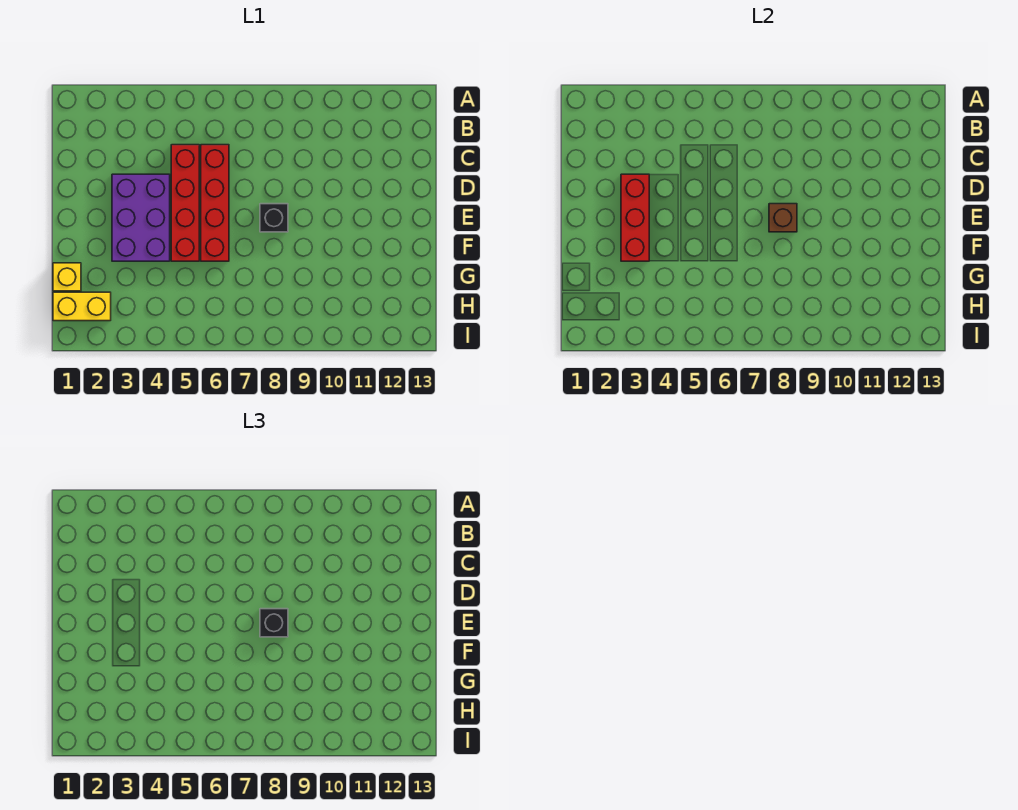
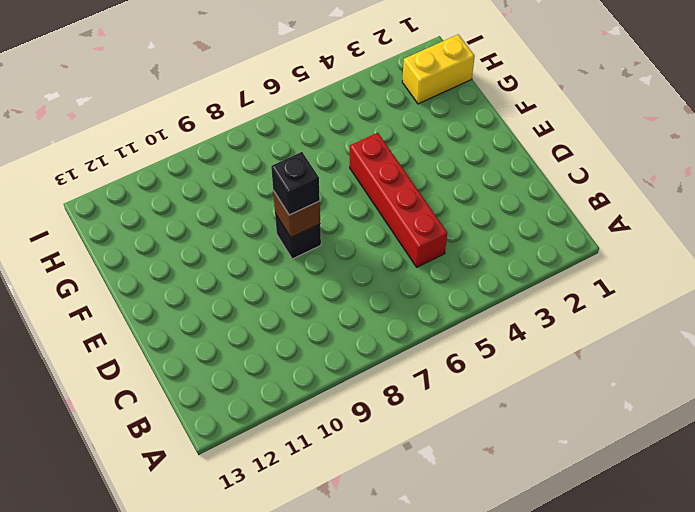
none -> red 1x4 brick [201,145,229,261]
none -> purple 2x3 brick [112,174,170,261]

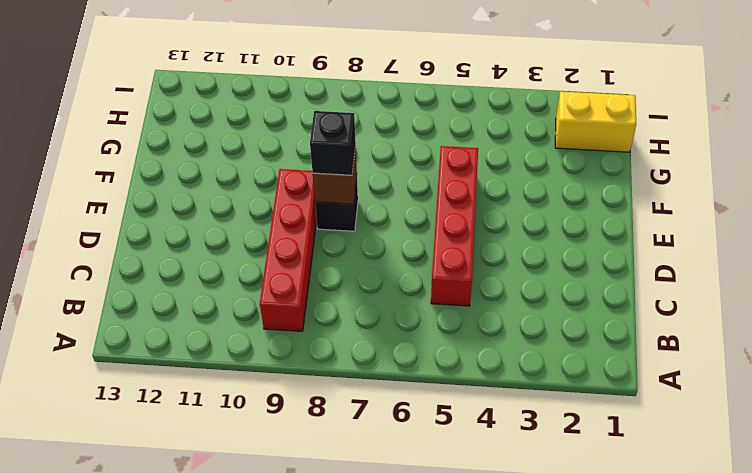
red 1x4 brick [260,169,317,331] -> red 1x4 brick moved to [201,145,229,261]
none -> purple 2x3 brick [112,174,170,261]
none -> yellow 1x1 brick [53,263,81,291]

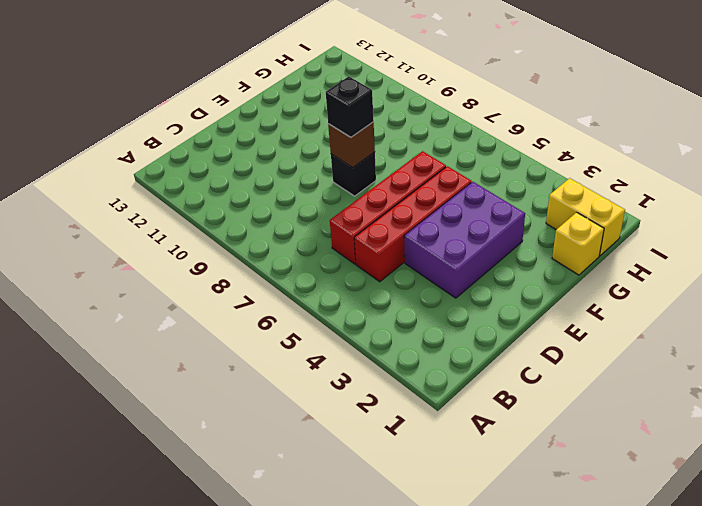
none -> red 1x3 brick [621,174,649,261]

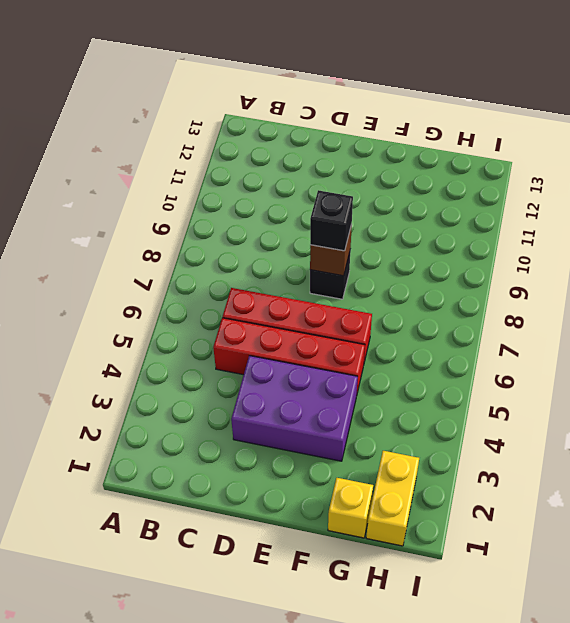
none -> red 1x3 brick [621,174,649,261]

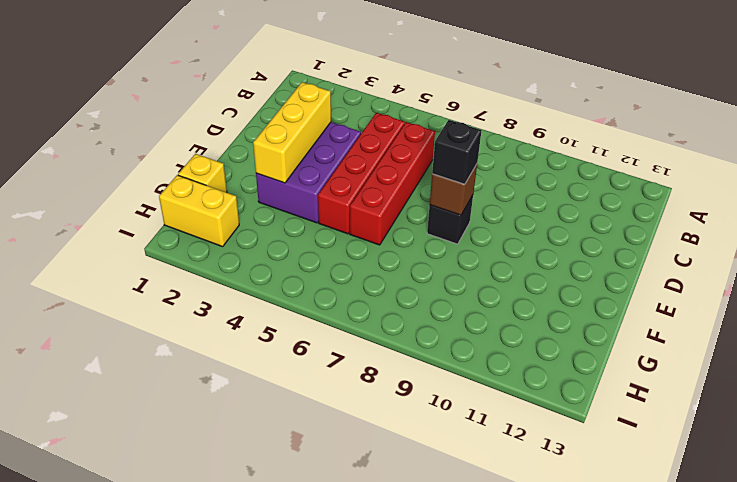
yellow 1x3 brick [253,82,331,183] -> red 1x3 brick [621,174,649,261]

